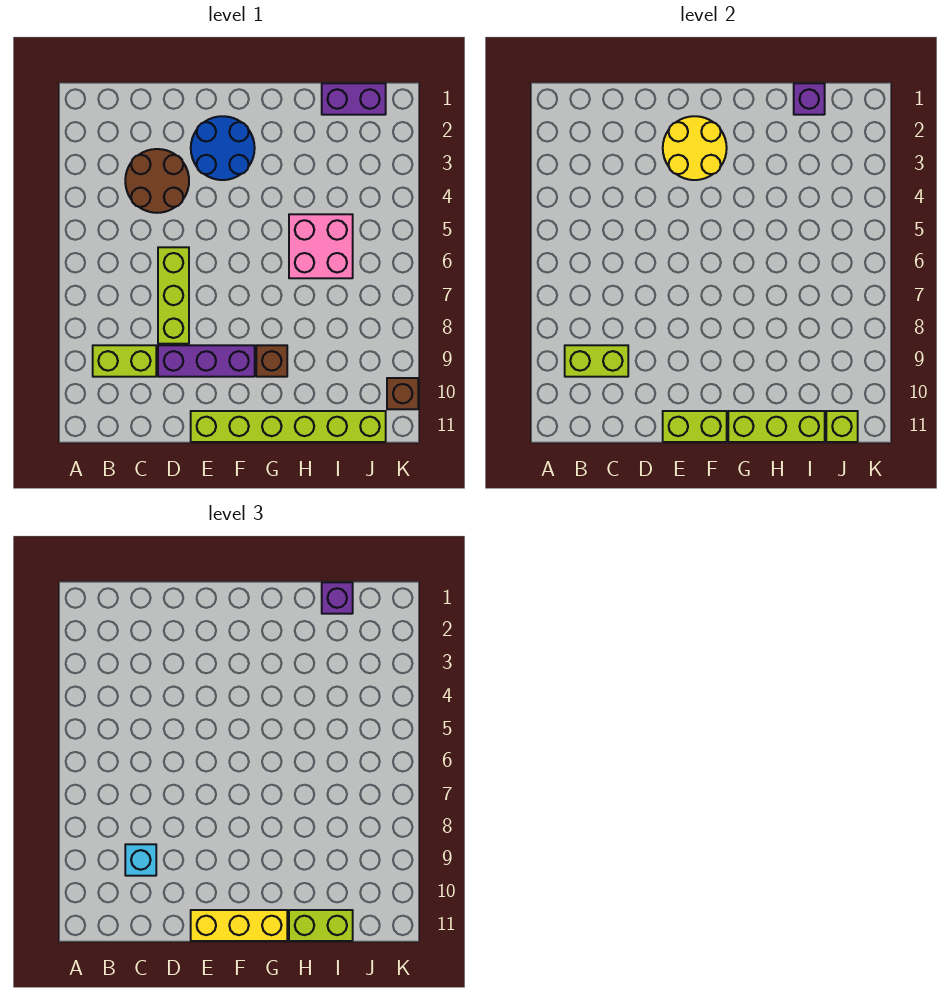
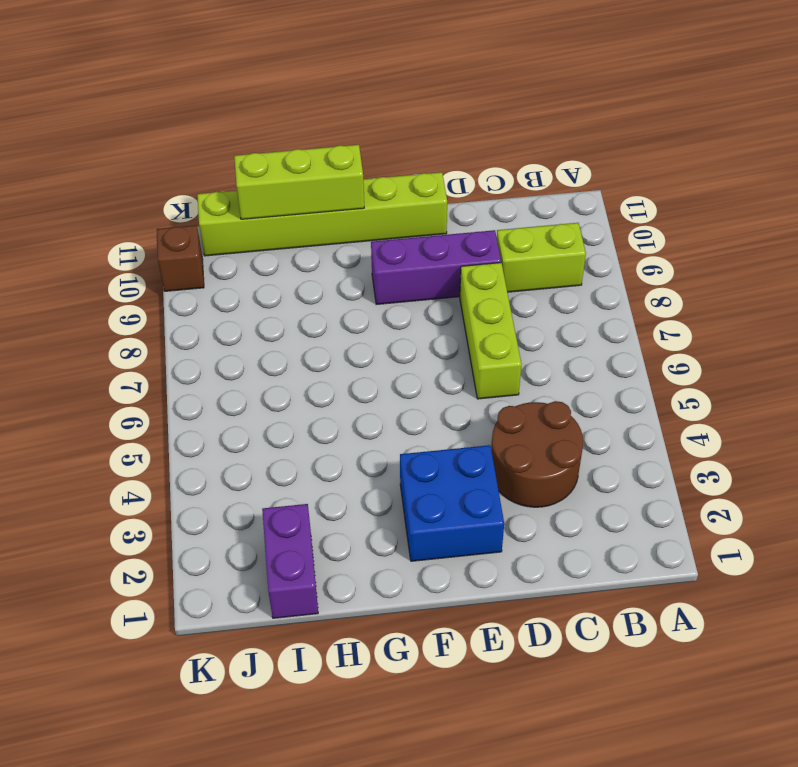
blue 2x2 brick [400,445,504,561] -> blue 2x2 round brick [191,116,255,180]
purple 1x2 brick [262,504,318,618] -> purple 1x2 brick turned to [322,83,386,115]
none -> brown 1x1 brick [256,345,287,377]
none -> pink 2x2 brick [289,214,353,278]
none -> lime 1x2 brick [565,345,628,377]

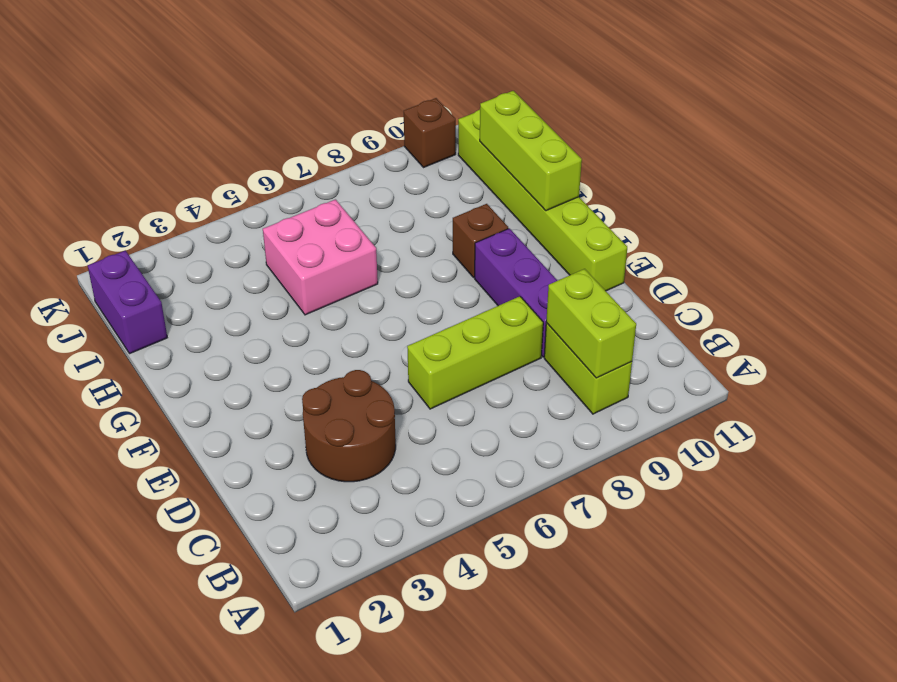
none -> blue 2x2 round brick [191,116,255,180]
none -> yellow 2x2 round brick [663,116,727,180]
none -> lime 1x2 brick [663,411,727,442]

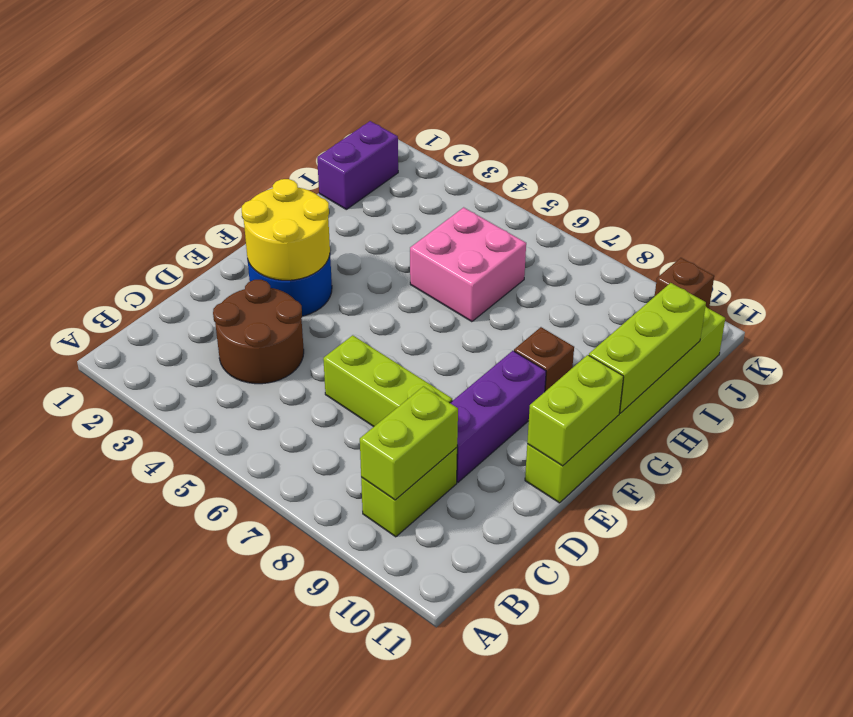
none -> purple 1x1 brick [794,83,825,115]
none -> lime 1x1 brick [826,411,858,442]
none -> cyan 1x1 brick [125,844,156,876]

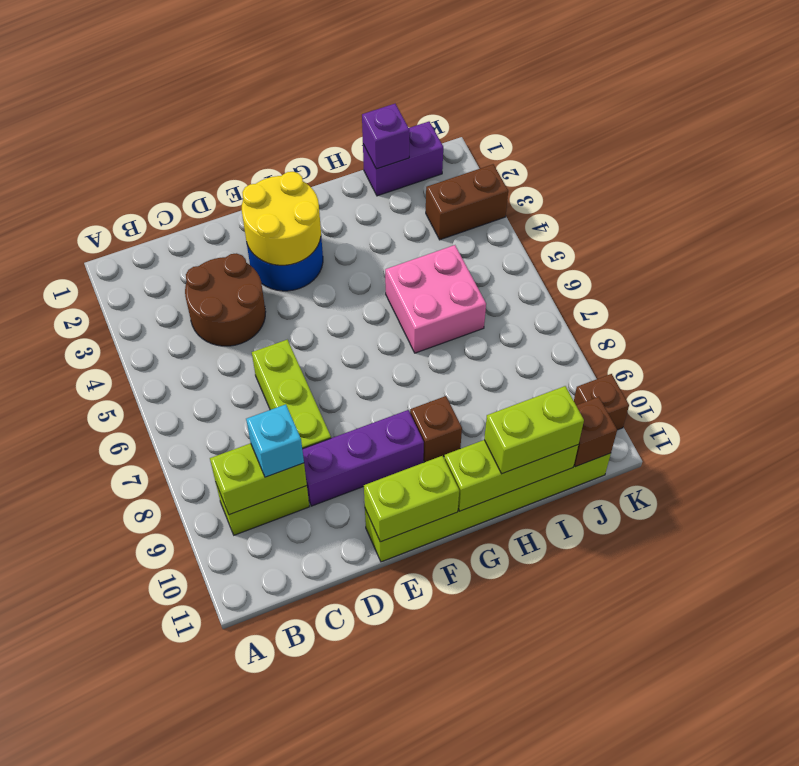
brown 1x2 brick [426,164,508,240] -> none
brown 1x1 brick [574,397,617,467] -> lime 1x1 brick [826,411,858,442]
none -> yellow 1x3 brick [191,910,287,941]
none -> purple 1x1 brick [322,582,353,614]

